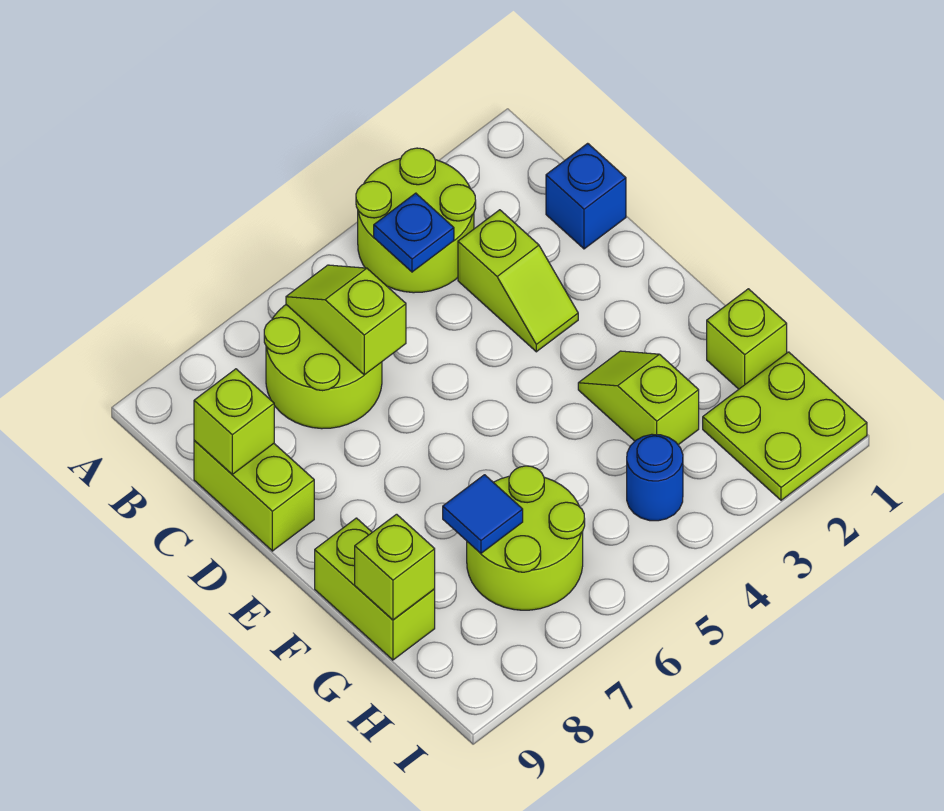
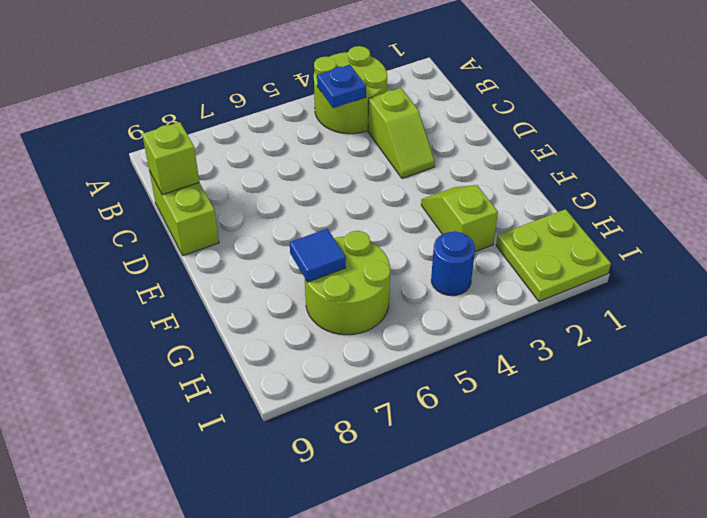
none -> lime 2x2 round brick [264,305,382,429]
none -> blue 1x1 brick [546,143,626,249]
none -> lime 1x2 brick [315,518,435,660]

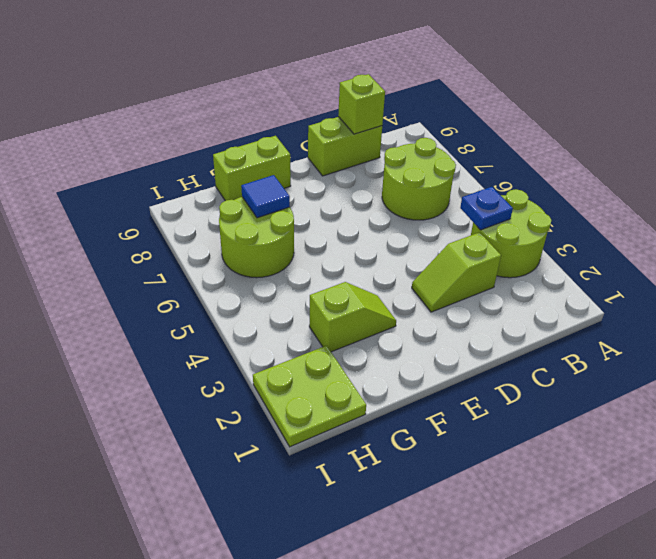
none -> blue 1x1 brick [546,143,626,249]
none -> lime 1x1 brick [707,289,787,389]
none -> blue 1x1 round brick [627,434,683,521]

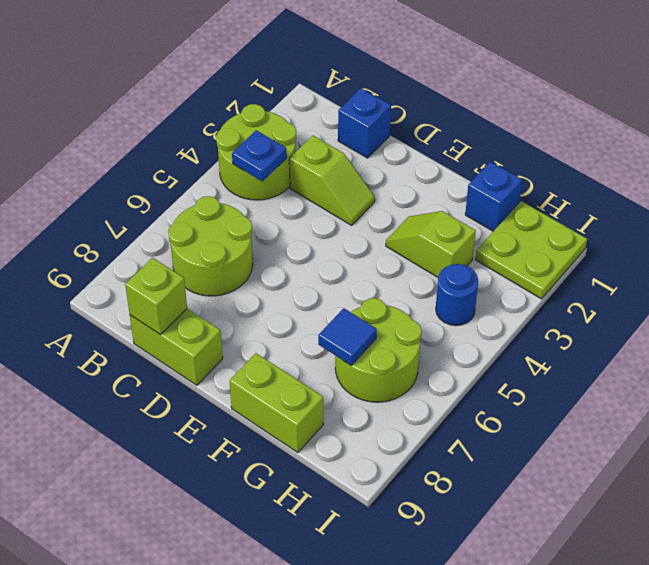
blue 1x1 brick [465,161,522,231] -> lime 1x1 brick [707,289,787,389]
none -> lime 1x2 slope [286,265,406,375]
none -> lime 1x1 brick [355,514,435,620]

